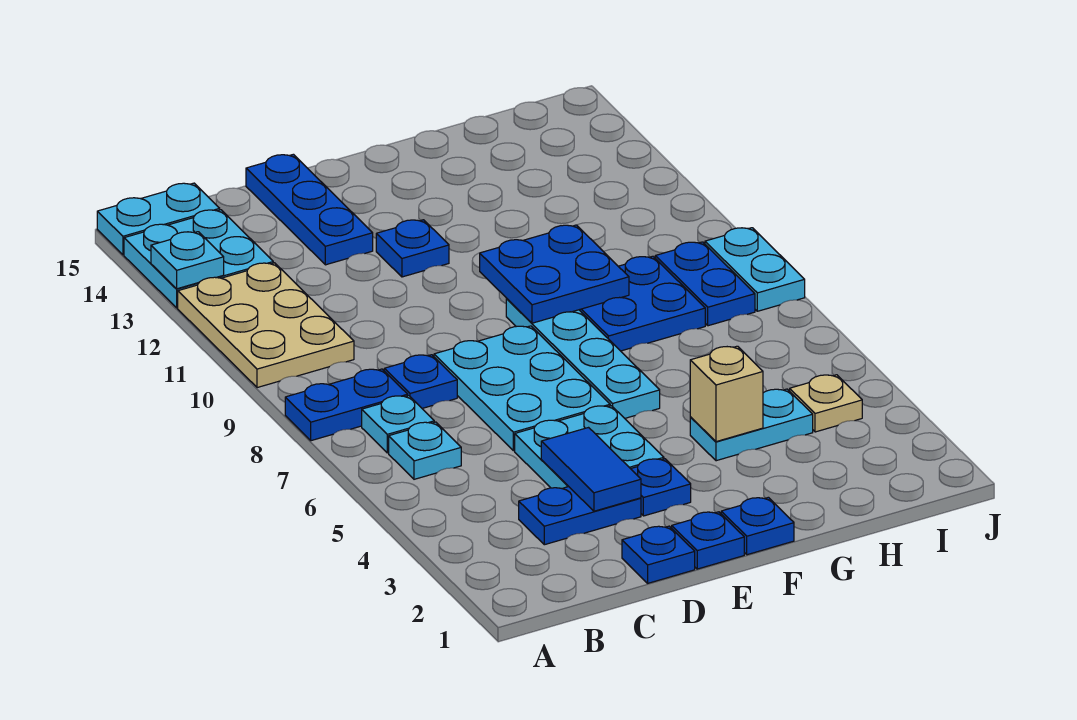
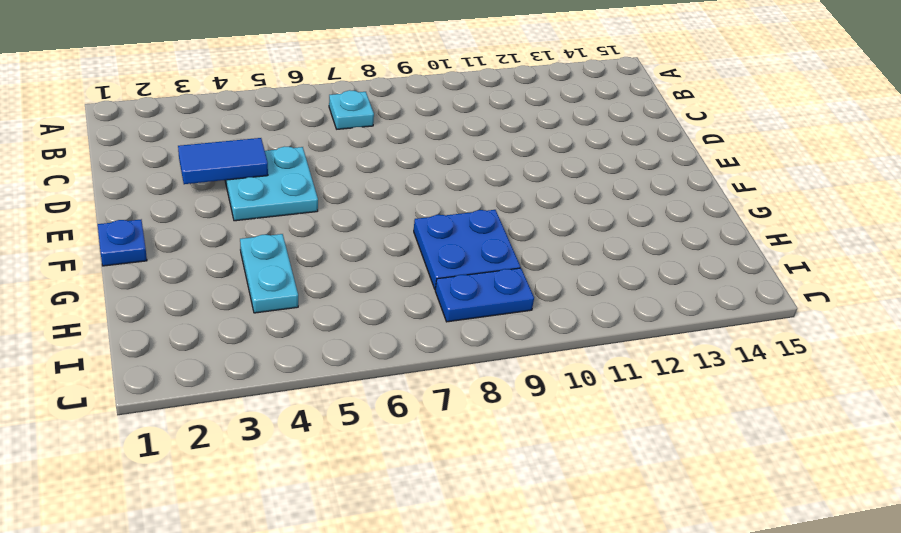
none -> blue 1x2 plate [285,369,408,441]
none -> tan 2x3 plate [178,263,354,388]
none -> cyan 2x2 plate [124,210,273,308]

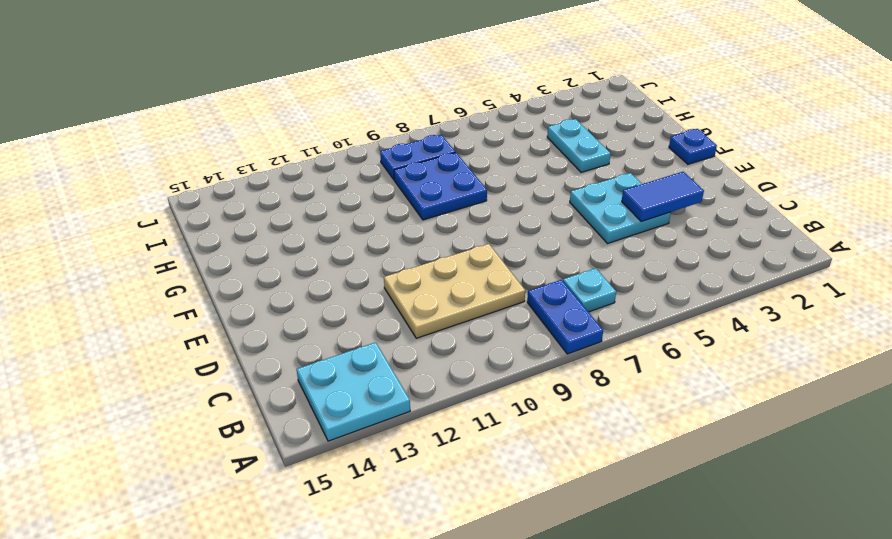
tan 2x3 plate [384,244,525,338] -> tan 2x3 plate moved to [178,263,354,388]
none -> cyan 1x2 plate [97,183,220,255]
none -> cyan 1x1 plate [389,422,461,479]
none -> blue 1x2 plate [519,487,641,545]

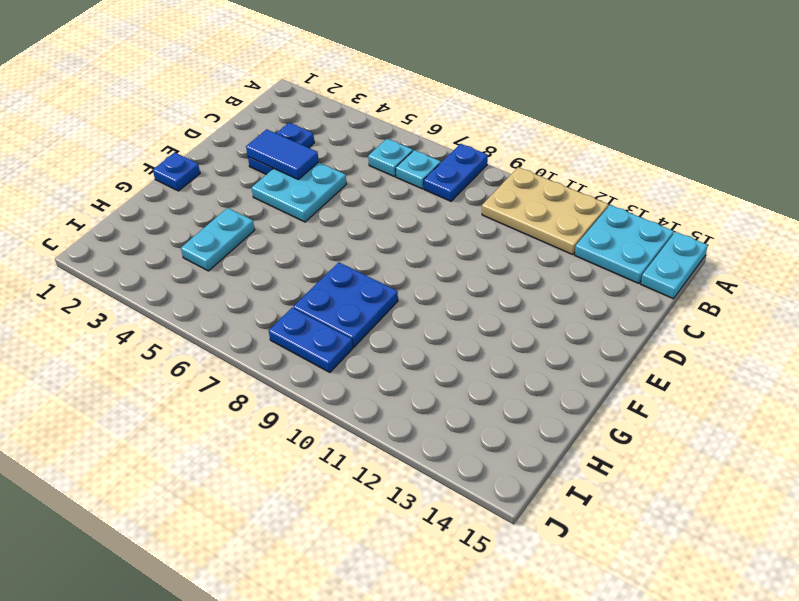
none -> blue 1x1 plate [384,355,457,408]
none -> blue 1x1 plate [622,526,695,583]
none -> cyan 2x3 plate [434,326,610,451]

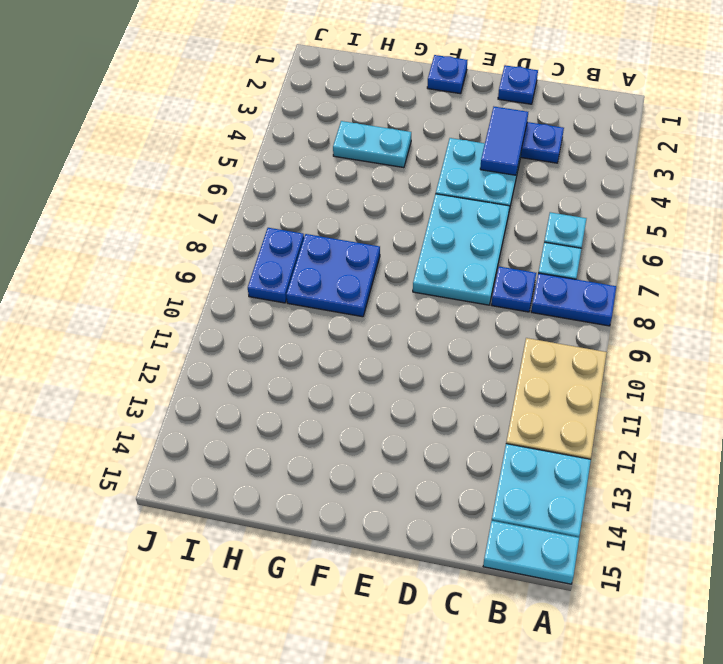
none -> blue 1x3 plate [246,154,373,265]
none -> blue 1x1 plate [672,512,744,569]
none -> blue 1x1 plate [631,459,691,516]

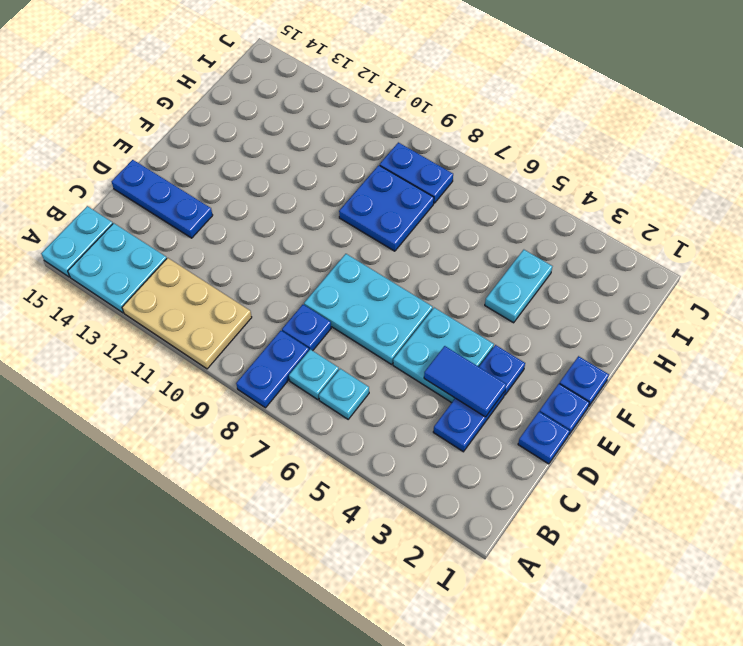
none -> blue 1x1 plate [376,220,449,277]
none -> cyan 1x4 plate [506,299,660,418]
none -> tan 1x1 plate [790,375,862,432]

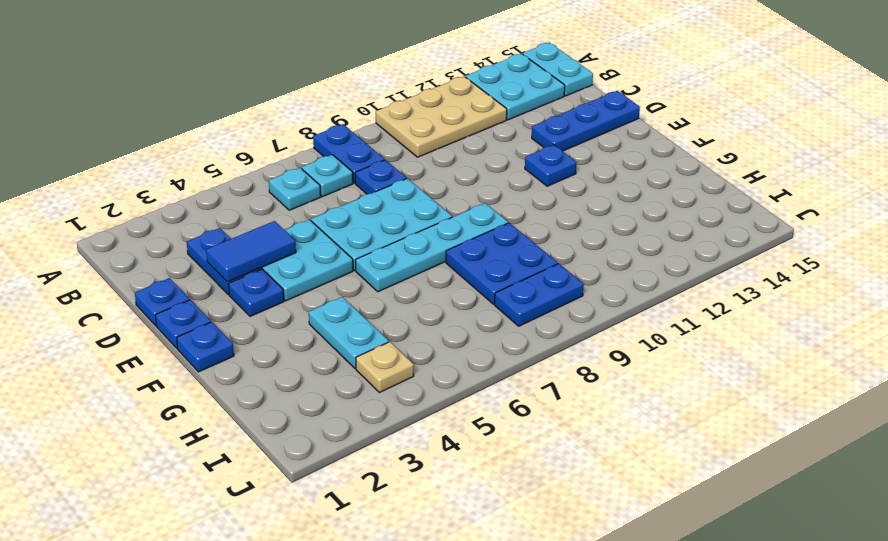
none -> cyan 1x2 plate [705,228,805,311]
none -> cyan 1x1 plate [151,232,224,289]
none -> blue 2x2 plate [480,225,629,323]

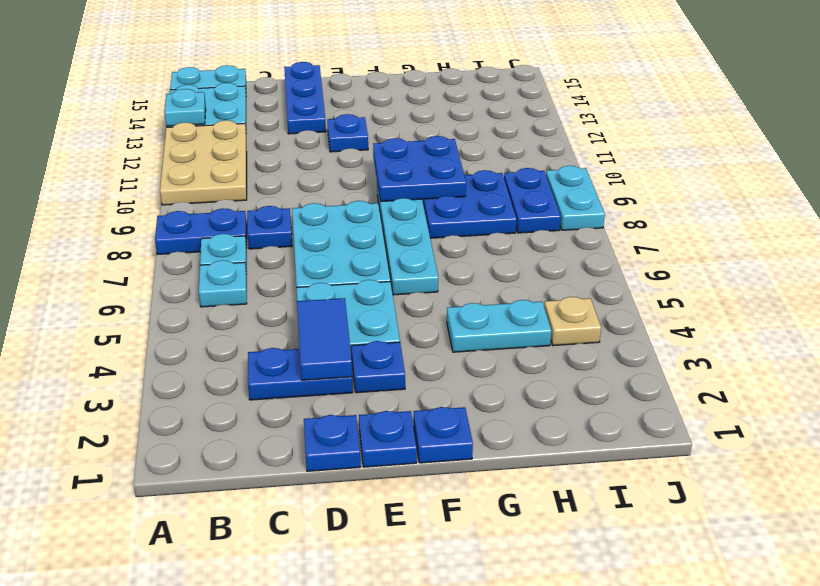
none -> tan 1x1 brick [690,346,763,442]

